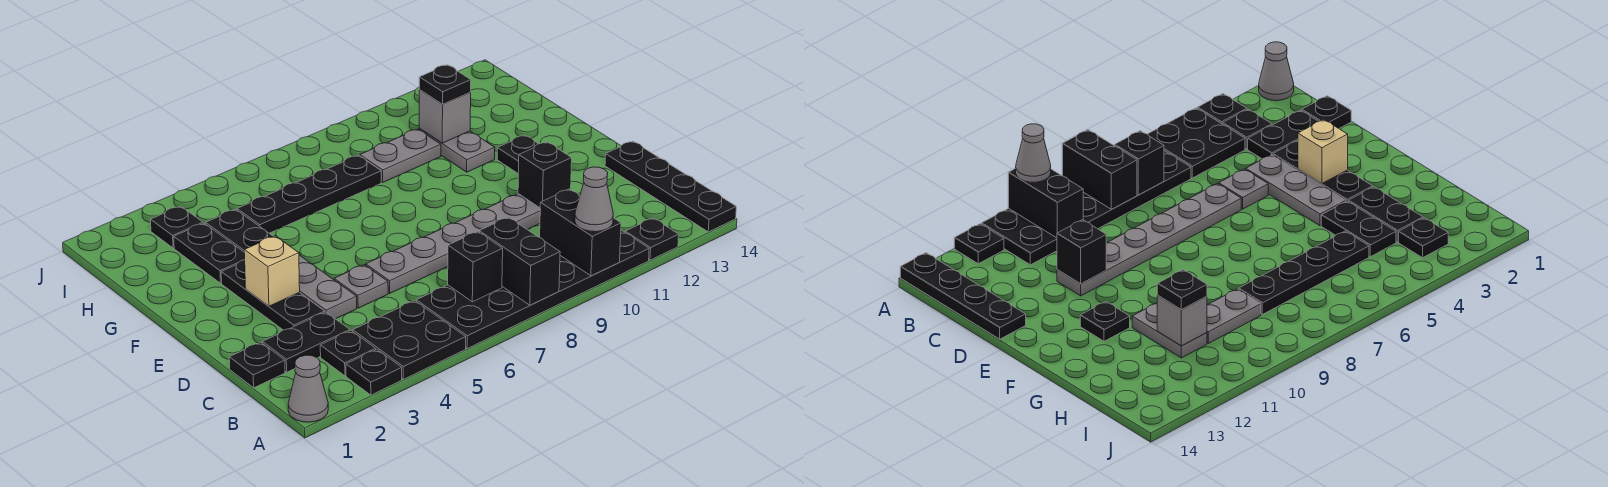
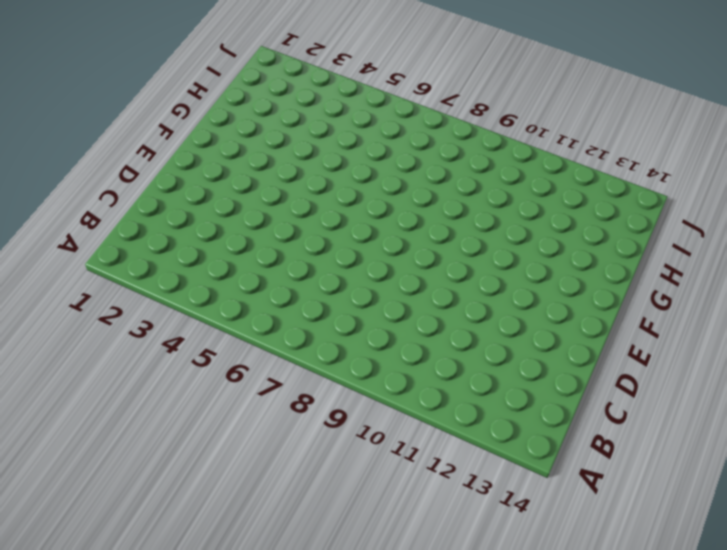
none -> grey 1x1 cone [288,355,328,422]
none -> black 1x1 plate [346,349,402,395]
none -> black 2x2 plate [353,301,466,379]

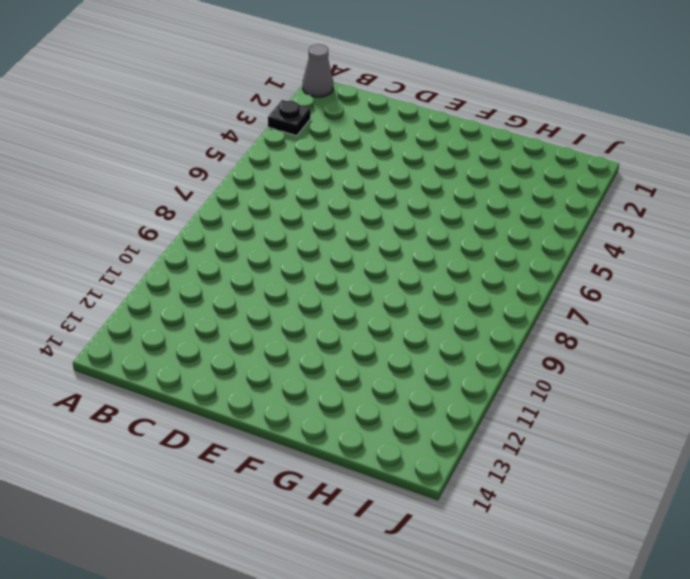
none -> black 2x2 plate [353,301,466,379]
none -> black 2x6 plate [416,230,649,349]
none -> black 1x1 plate [625,218,679,260]

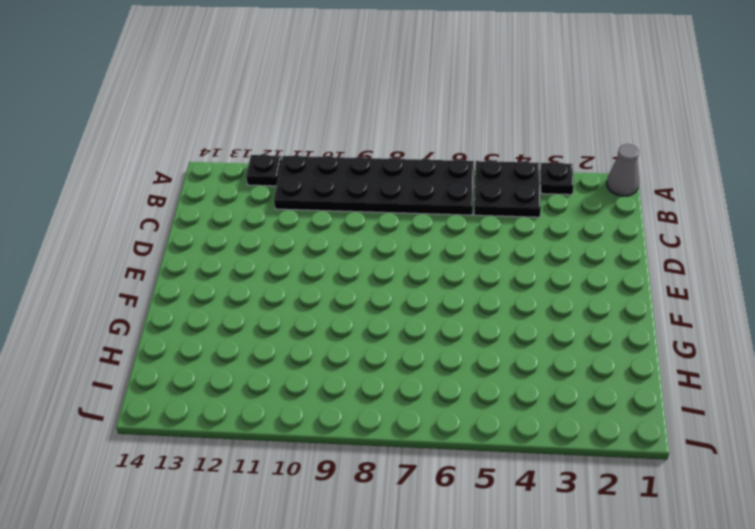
none -> black 1x4 plate [605,141,736,232]
none -> black 1x1 plate [320,331,376,376]
none -> black 1x1 plate [229,342,285,388]

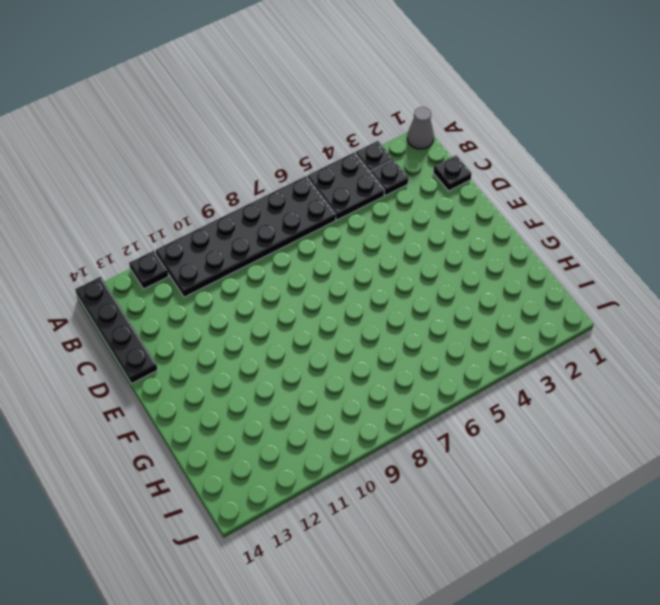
none -> black 1x2 plate [262,312,350,372]
none -> black 1x3 plate [221,260,325,330]
none -> grey 1x3 plate [299,255,357,319]

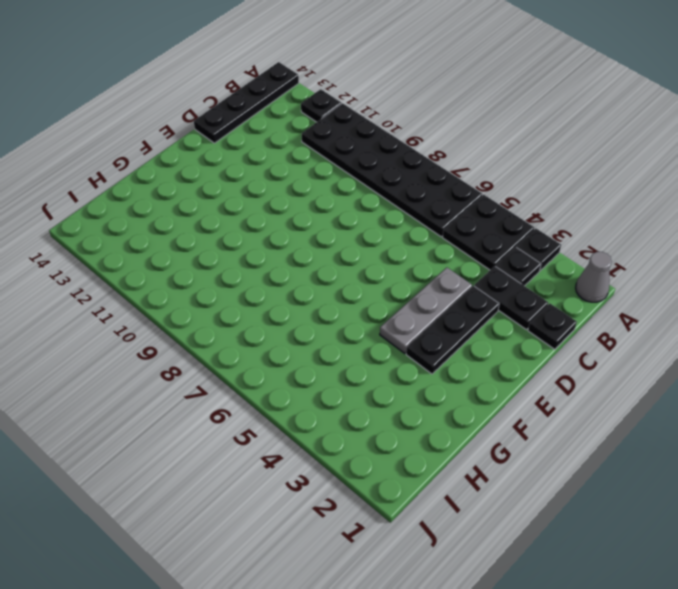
none -> grey 1x1 plate [334,265,388,308]
none -> grey 1x6 plate [366,194,540,293]
none -> black 1x1 plate [497,135,538,173]

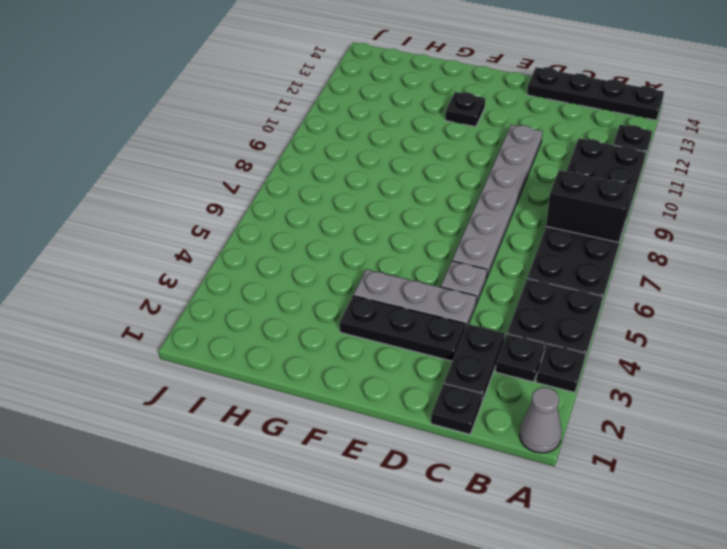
none -> black 1x2 plate [174,223,245,283]
none -> black 1x2 plate [206,209,273,252]
none -> grey 1x2 plate [419,129,495,172]

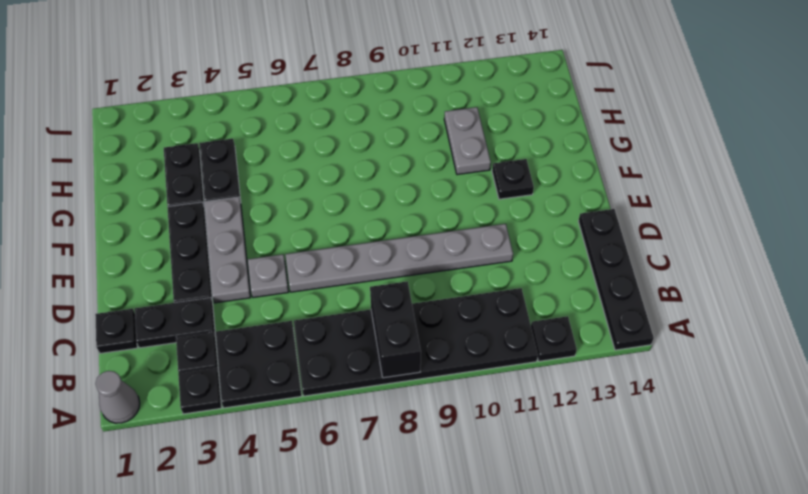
none -> black 1x4 plate [237,155,381,233]
none -> grey 1x2 plate [360,129,441,182]
none -> black 1x1 plate [150,206,203,248]

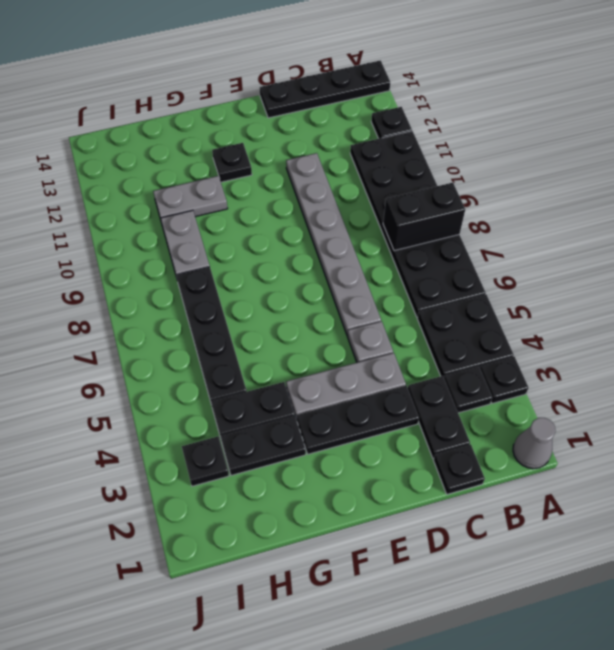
none -> black 1x2 brick [540,189,621,276]
none -> black 1x1 brick [448,231,503,302]
none -> black 1x1 brick [518,142,572,208]

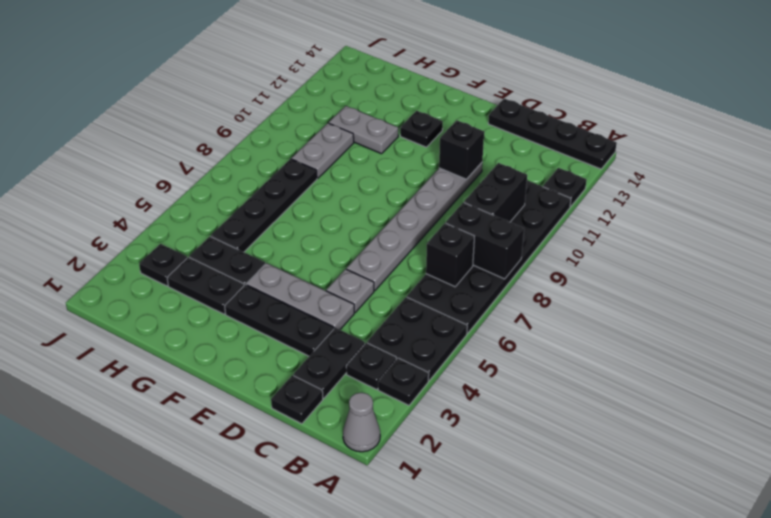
black 1x2 brick [464,163,527,222] -> black 1x2 brick turned to [540,189,621,276]
none -> tan 1x1 brick [244,236,300,306]
none -> grey 1x1 brick [419,90,471,143]
none -> grey 1x1 cone [575,167,613,232]

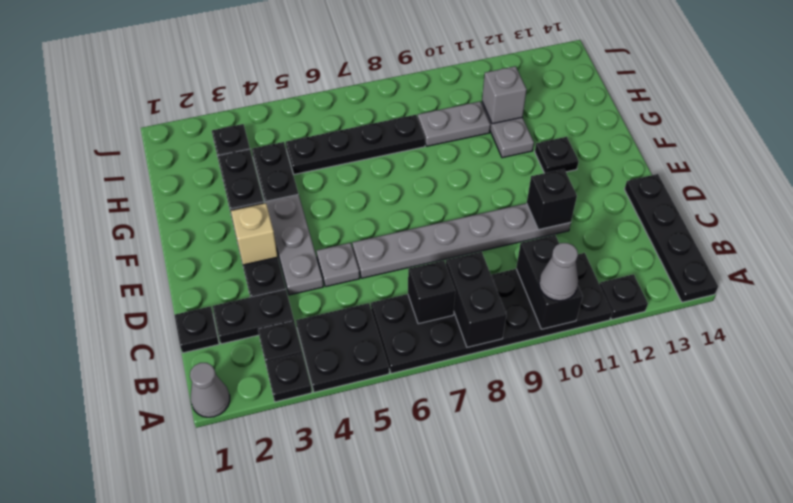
none -> black 1x1 plate [419,65,471,104]

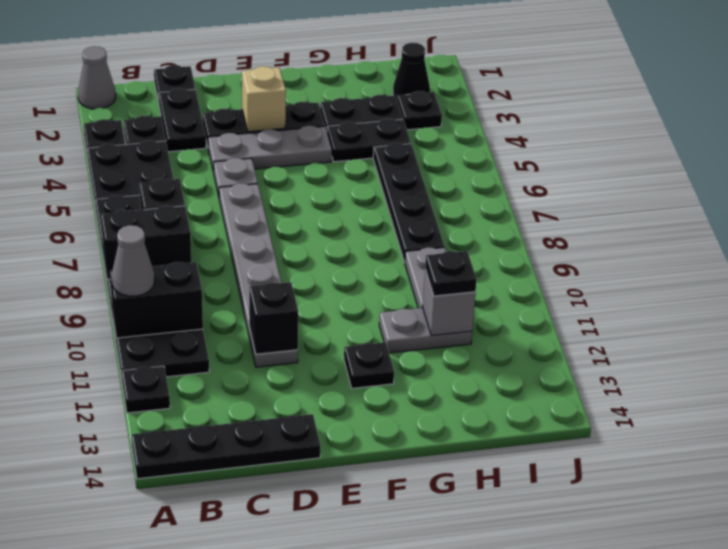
black 1x1 cone [393,43,430,100] -> none

